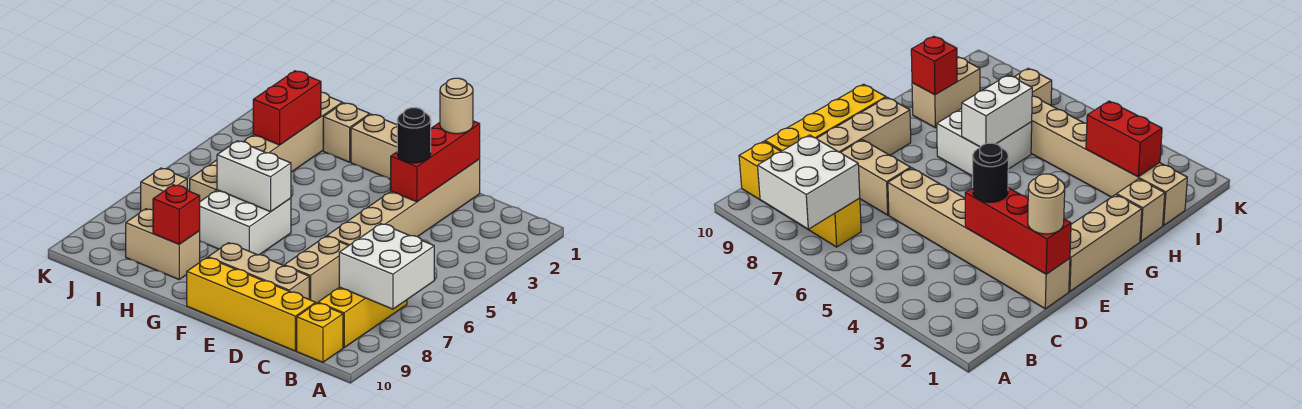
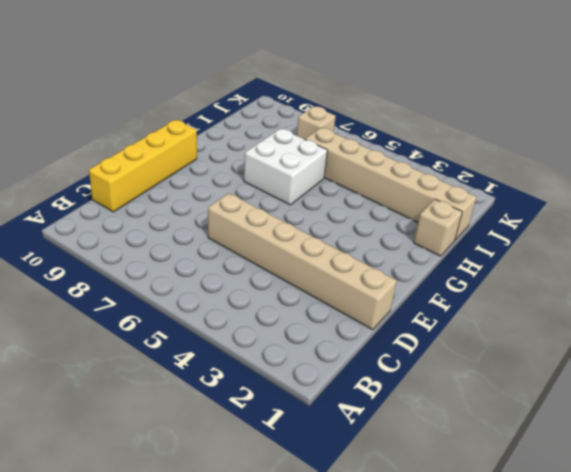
none -> yellow 1x3 brick [318,287,407,348]
none -> yellow 1x1 brick [297,303,343,362]
none -> tan 1x2 brick [284,236,349,303]

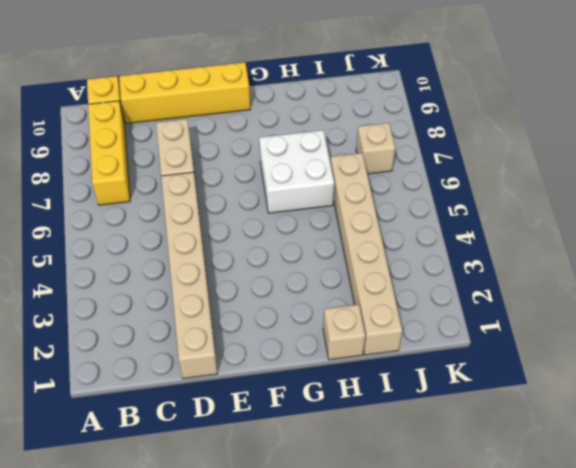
none -> tan 1x3 brick [208,243,309,299]
none -> tan 1x3 brick [351,114,397,179]
none -> tan 1x2 brick [126,209,200,279]

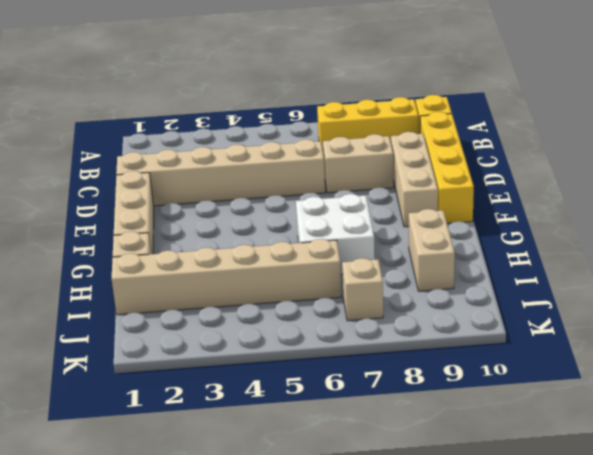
none -> white 2x2 brick [339,224,434,309]
none -> red 1x3 brick [391,121,480,202]
none -> white 1x2 brick [217,141,291,212]

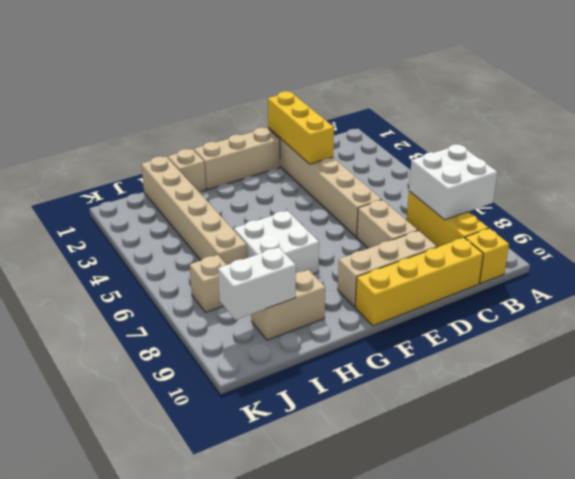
yellow 1x3 brick [268,91,334,164] -> red 1x3 brick [391,121,480,202]
white 1x2 brick [218,247,296,320] -> white 1x2 brick moved to [217,141,291,212]
none -> red 1x1 brick [153,185,200,244]
none -> red 1x2 brick [253,71,321,145]
none -> tan 1x1 round brick [440,78,473,134]

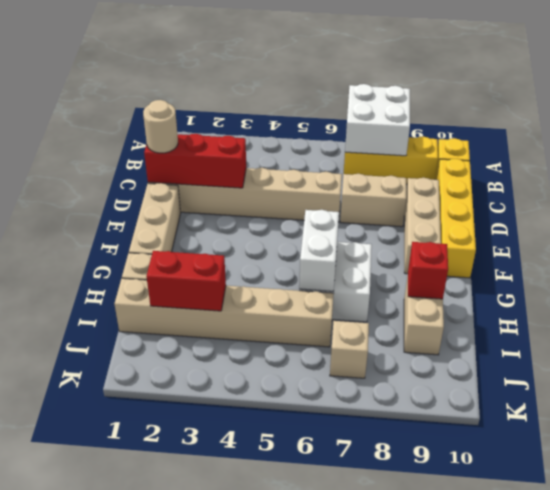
none -> black 1x1 round brick [397,108,431,163]

